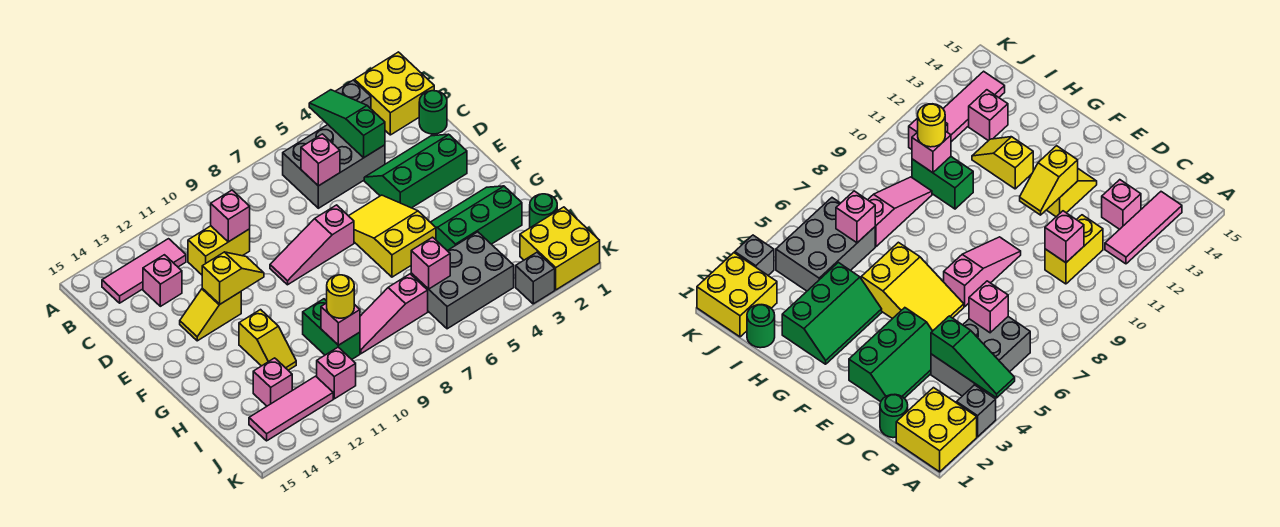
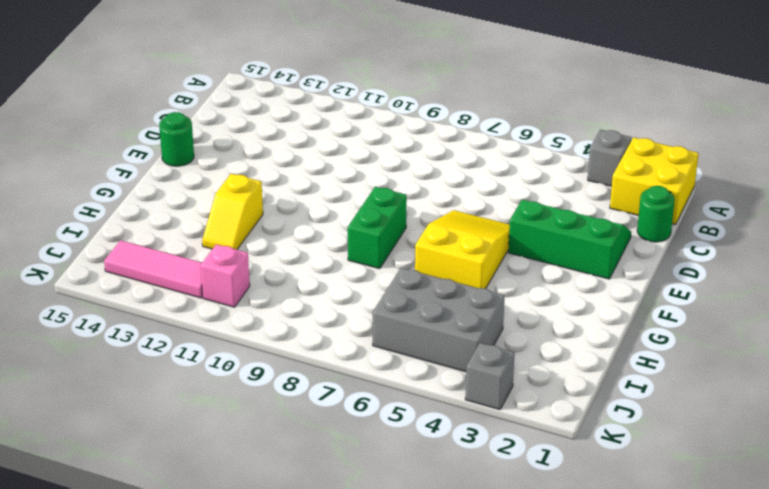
green 1x1 round brick [159,112,194,166] -> green 1x1 round brick moved to [530,194,557,228]
green 1x2 brick [348,187,407,269] -> green 1x2 brick moved to [303,299,360,359]
none -> grey 2x3 brick [283,125,385,208]
none -> pink 1x3 tile [102,239,186,303]
none -> yellow 1x2 brick [188,226,250,275]

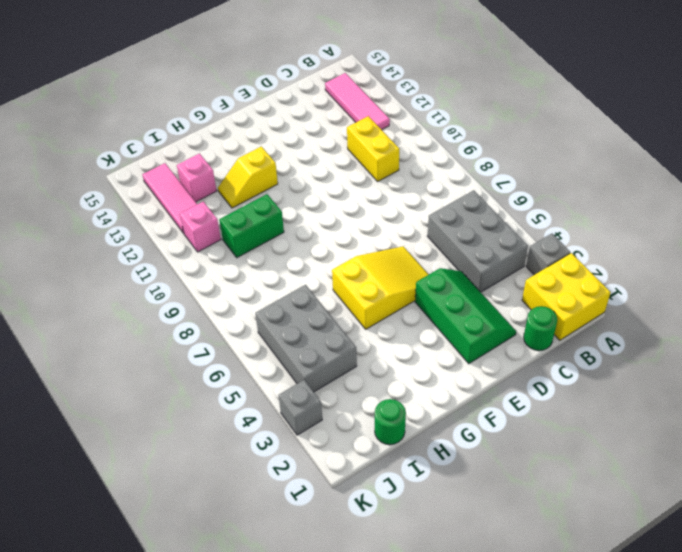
none -> pink 1x1 brick [143,255,182,306]
none -> pink 1x3 slope [270,205,354,285]
none -> yellow 1x2 slope [180,288,241,341]

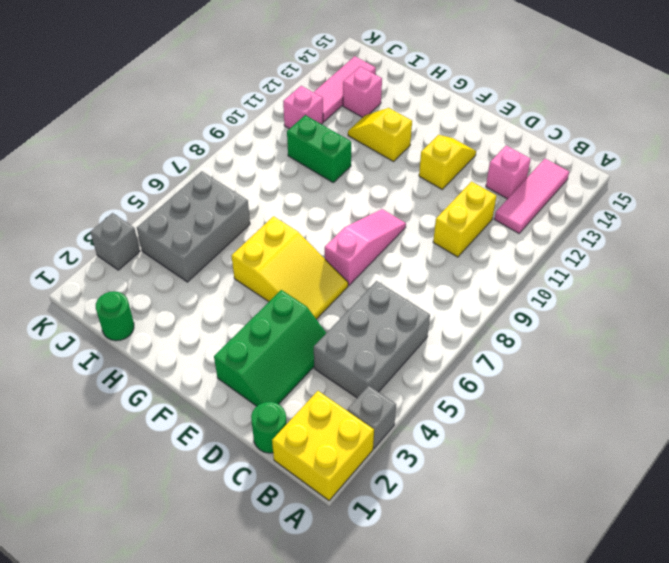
none -> green 2x3 slope [431,186,522,251]
none -> pink 1x3 slope [360,274,428,354]
none -> yellow 2x2 brick [520,207,600,290]

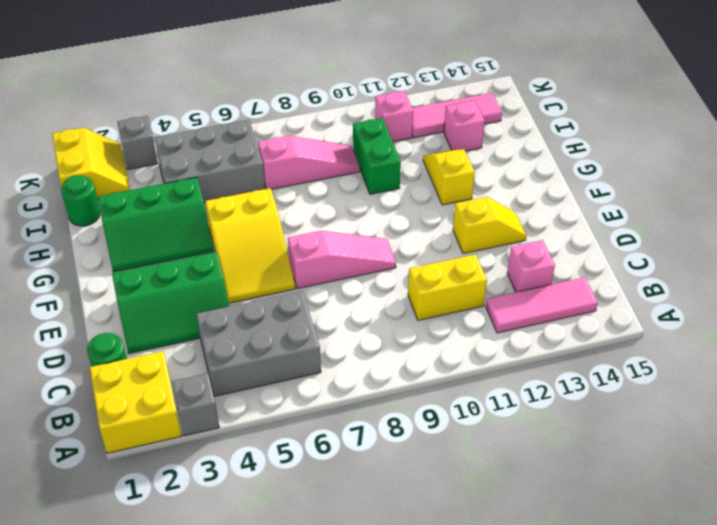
yellow 2x2 slope [52,128,130,199] -> yellow 2x2 brick [520,207,600,290]
none -> green 1x3 slope [309,90,385,158]
none -> pink 1x1 brick [301,134,340,186]
none -> pink 1x1 brick [211,190,250,242]

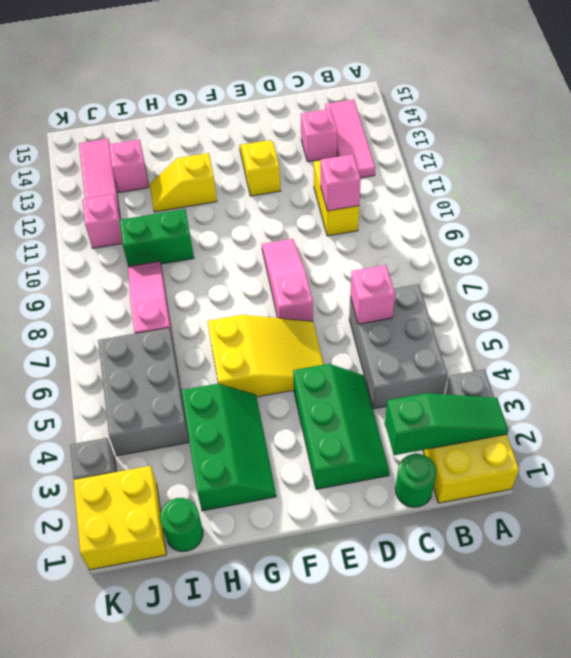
green 1x3 slope [385,393,508,455] -> green 1x3 slope moved to [309,90,385,158]
none -> yellow 1x2 slope [202,252,264,304]
none -> pink 1x1 brick [411,237,450,289]
none -> pink 1x1 brick [321,303,360,345]

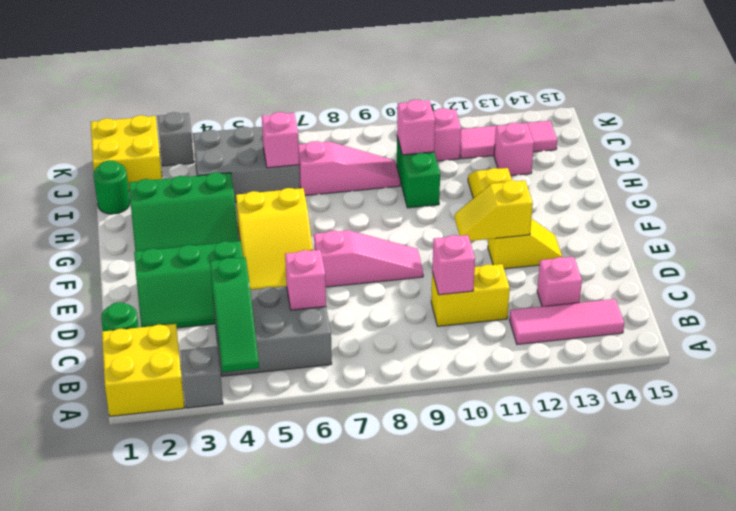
none -> yellow 1x1 round brick [327,275,354,318]

